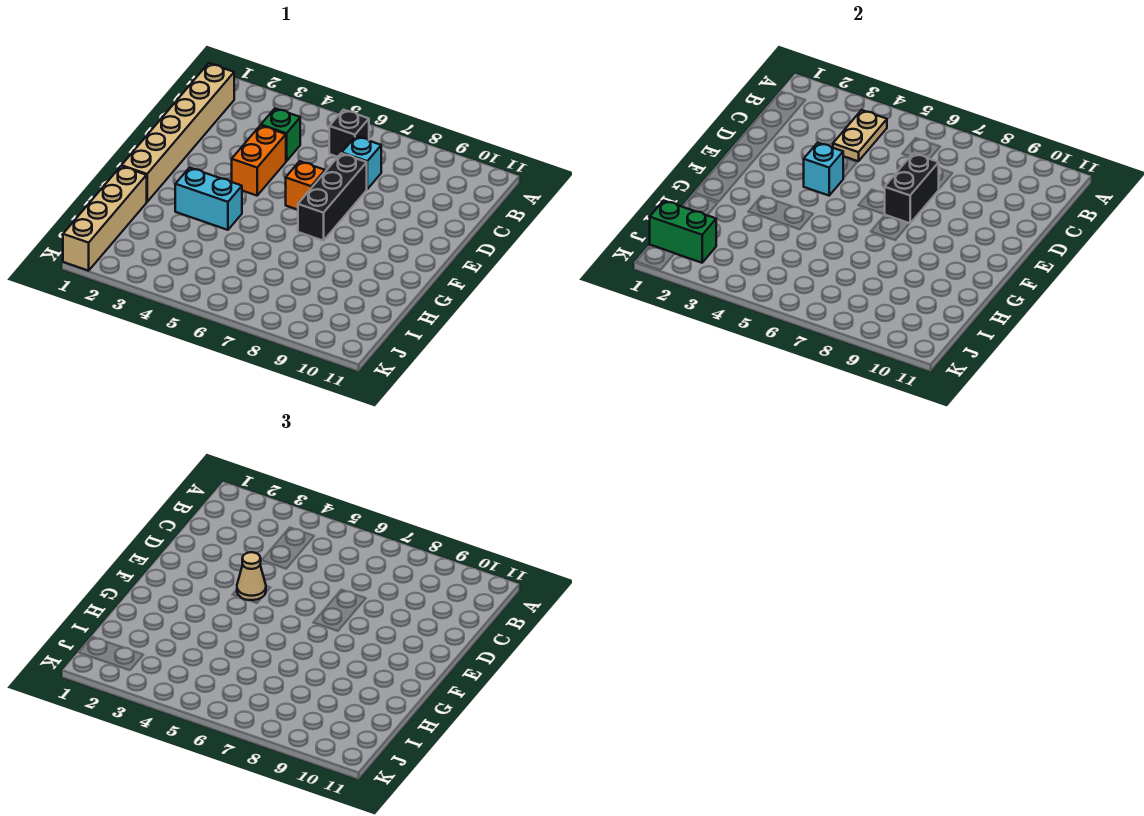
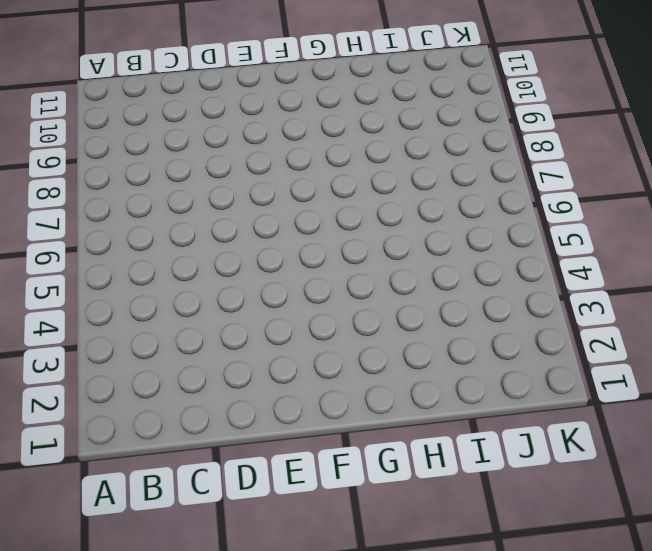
none -> tan 1x6 brick [122,63,234,202]
none -> black 1x1 brick [329,110,369,157]
none -> green 1x1 brick [261,108,300,161]

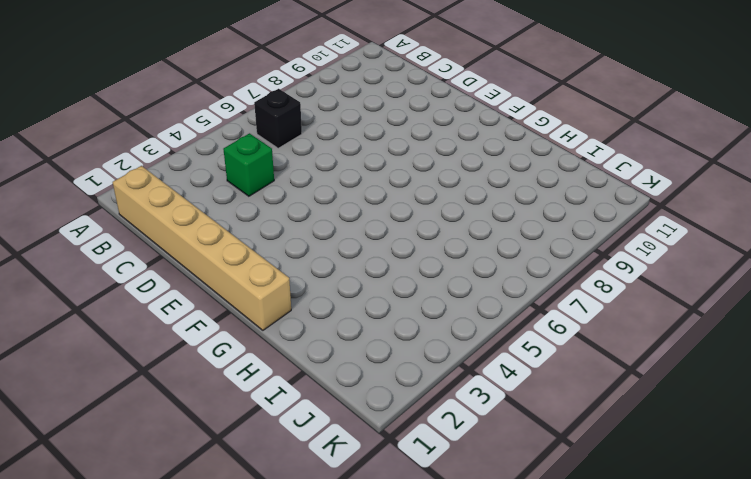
none -> cyan 1x1 brick [342,136,381,189]
none -> orange 1x2 brick [232,125,286,196]
none -> black 1x3 brick [298,153,367,241]

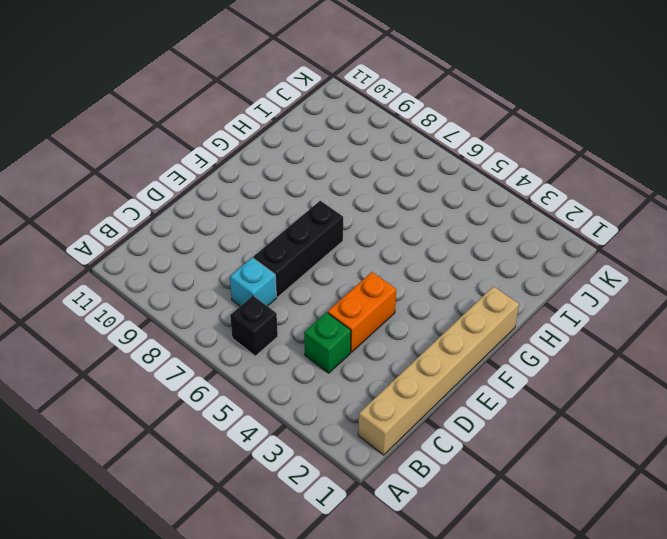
none -> orange 1x1 brick [286,161,325,210]
none -> cyan 1x2 brick [175,168,242,230]
none -> tan 1x4 brick [63,166,147,271]

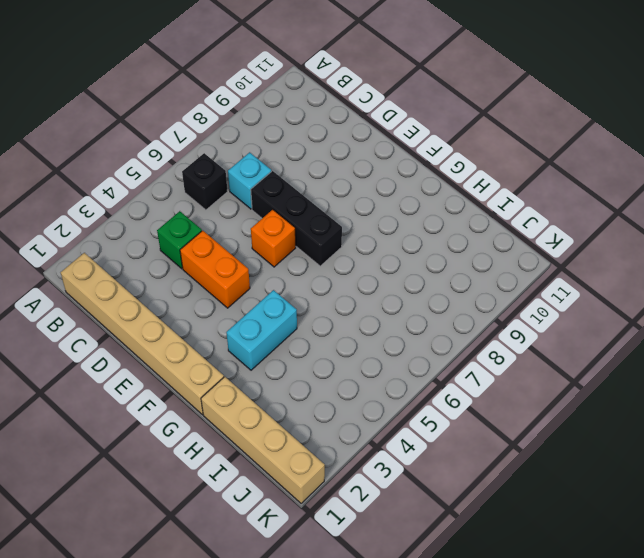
none -> tan 1x2 plate [833,110,887,161]
none -> black 1x2 brick [885,153,939,223]
none -> cyan 1x1 brick [804,143,843,196]

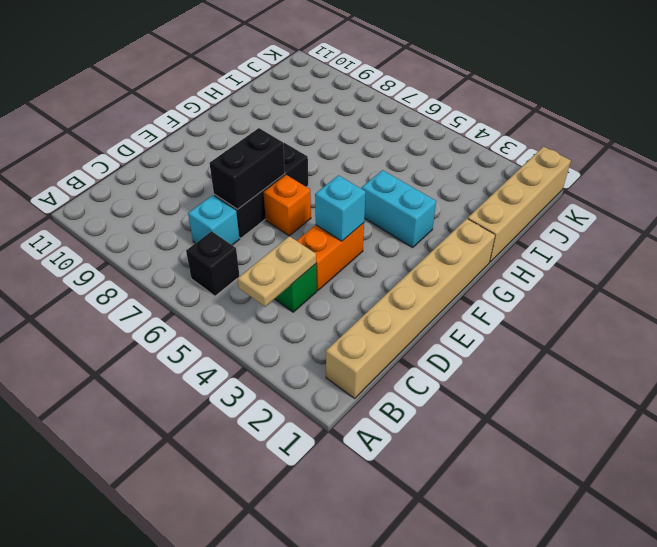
none -> green 1x2 brick [650,201,716,263]
none -> tan 1x1 cone [237,552,266,600]

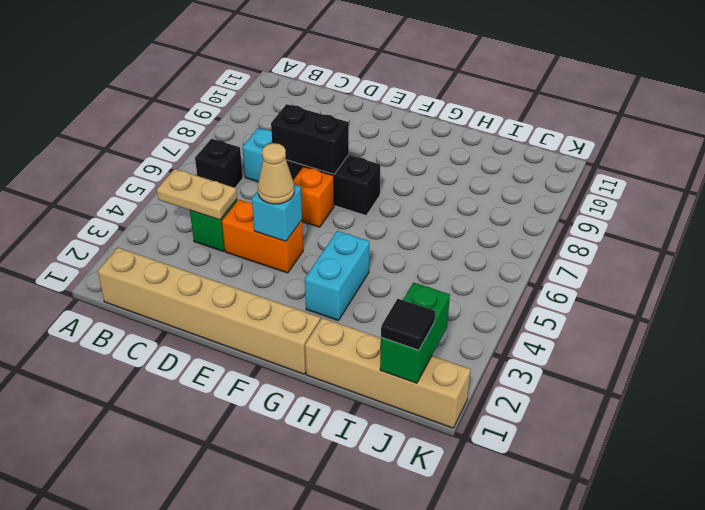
black 1x1 tile [381,299,435,350] -> none

